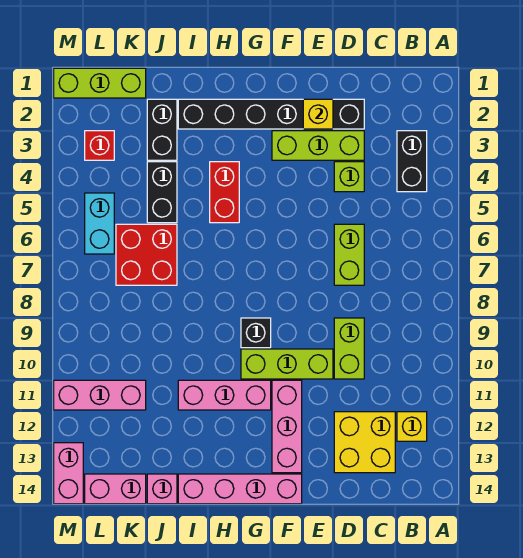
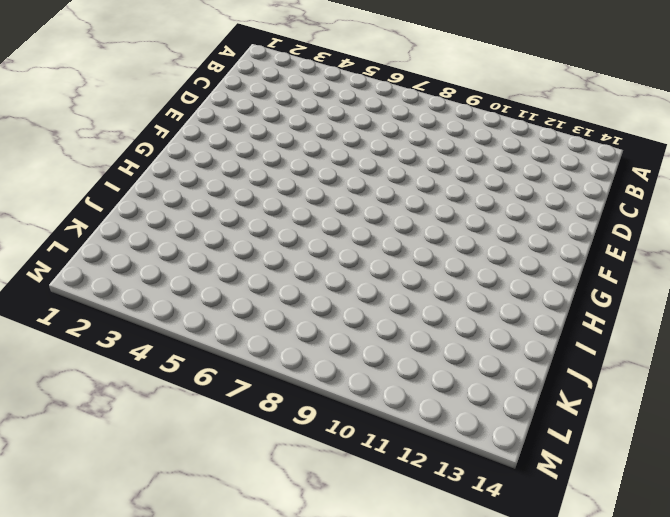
none -> black 1x2 brick [397,131,427,192]
none -> yellow 1x1 brick [397,412,427,441]
none -> yellow 2x2 brick [334,412,395,473]

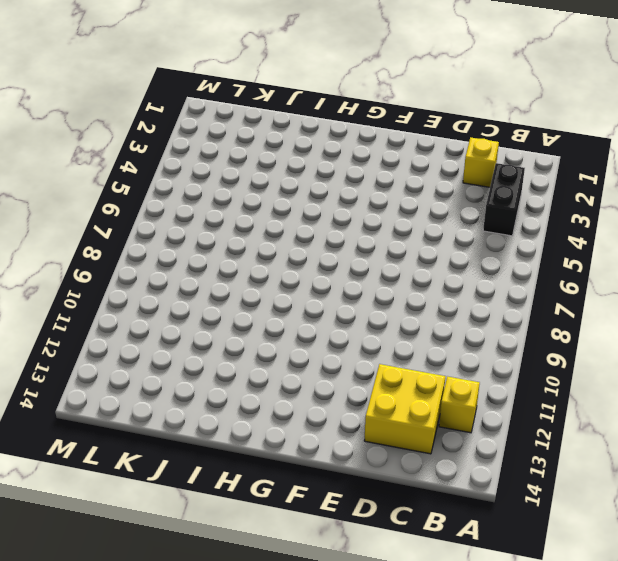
yellow 1x1 brick [463,137,499,187] -> yellow 1x1 brick moved to [303,99,333,129]
none -> black 1x6 brick [178,99,364,129]
none -> lime 1x3 brick [272,131,364,160]
none -> lime 1x1 brick [334,162,364,192]

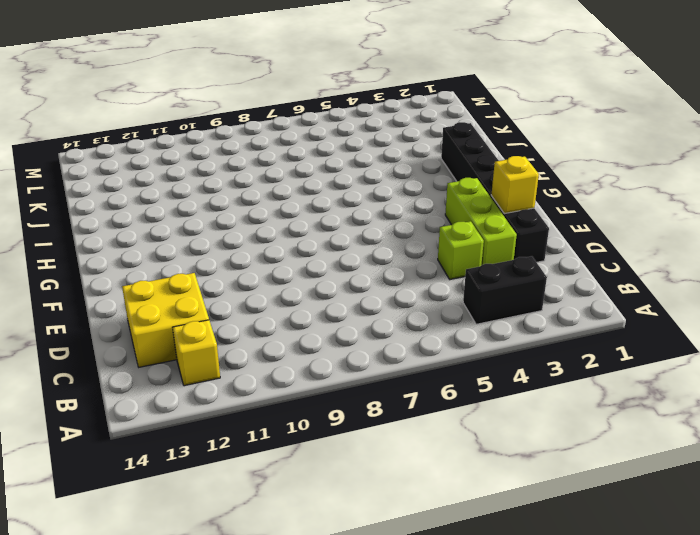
none -> lime 1x2 brick [334,224,364,285]
none -> lime 1x2 brick [334,318,364,379]
none -> lime 1x3 brick [241,349,333,379]

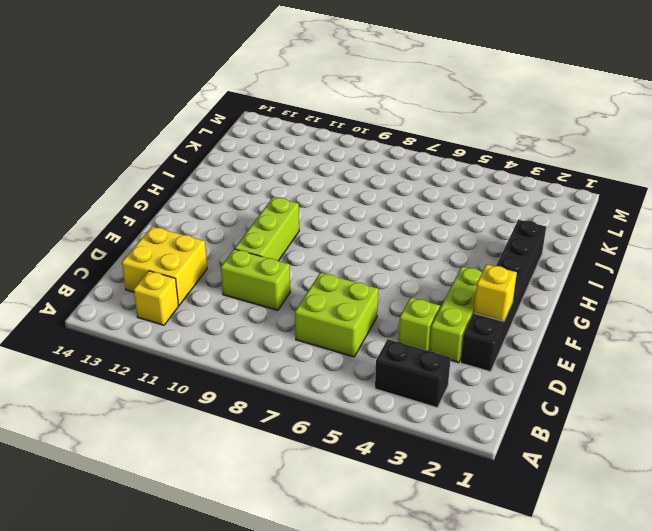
lime 2x2 brick [295,273,378,357] -> lime 1x2 brick [334,224,364,285]
none -> pink 1x3 brick [272,380,302,473]
none -> pink 1x4 brick [178,474,302,504]
none -> black 1x1 brick [241,318,271,348]

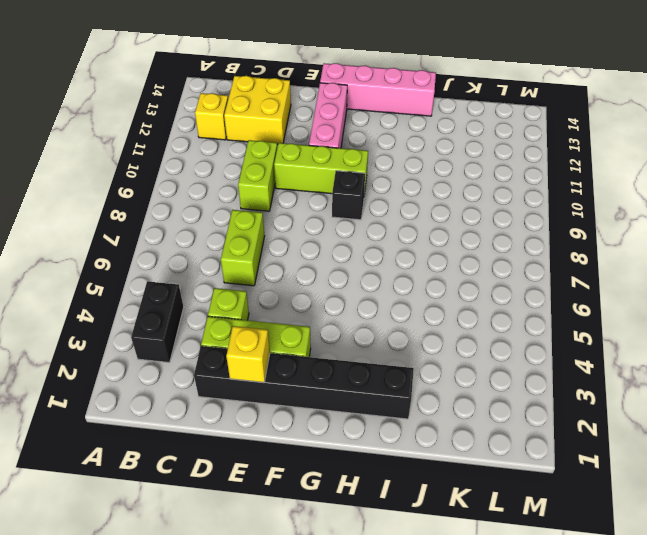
none -> pink 1x3 brick [178,380,271,410]
none -> red 1x2 brick [210,162,239,223]
none -> black 1x2 brick [147,99,177,160]

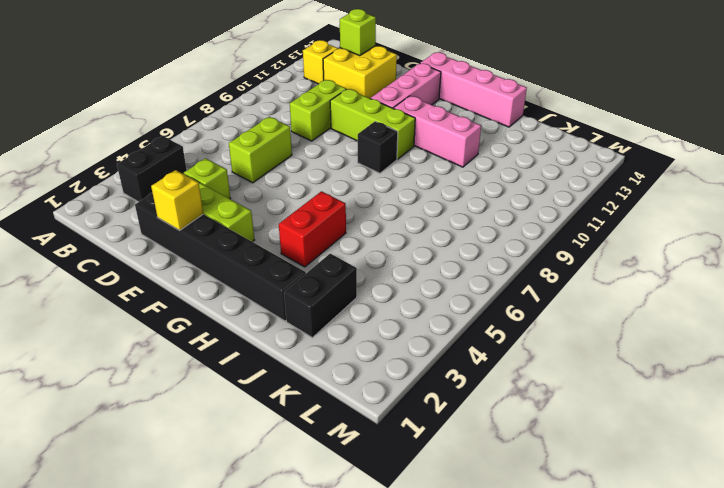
lime 1x1 brick [340,9,376,56] -> none
none -> black 1x2 brick [147,162,177,223]
none -> red 2x2 brick [116,224,177,285]
none -> pink 1x1 brick [147,474,177,504]

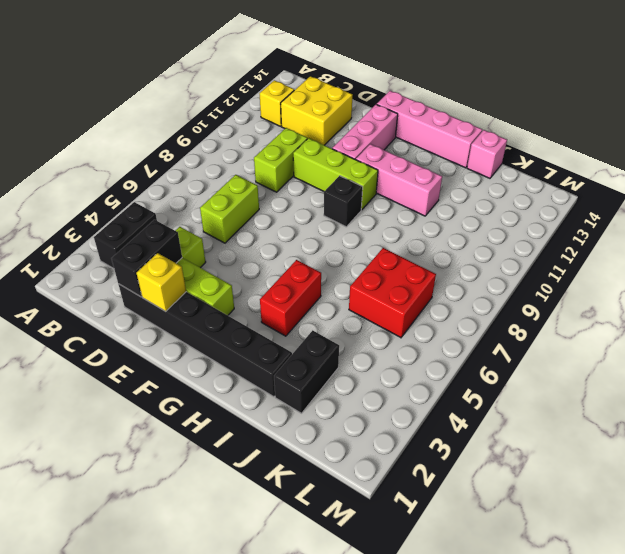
black 1x2 brick [111,220,182,297] -> black 1x2 brick moved to [147,162,177,223]
none -> lime 1x3 brick [54,68,146,98]
none -> pink 1x3 brick [54,380,146,410]
none -> pink 1x2 brick [85,474,146,504]

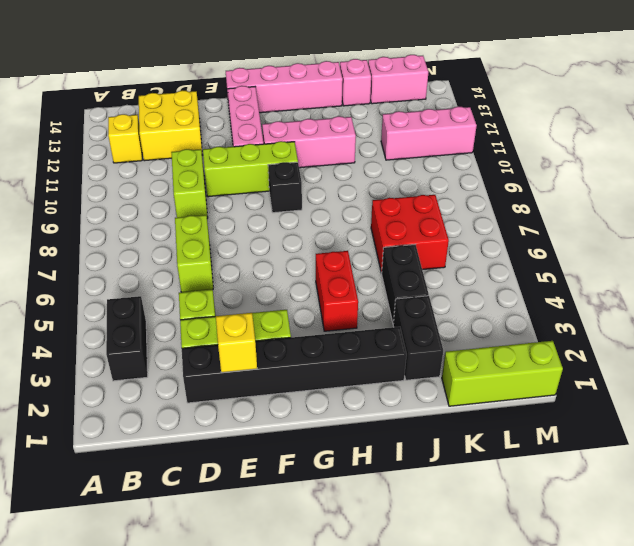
none -> red 1x1 brick [85,131,114,160]
none -> cyan 1x2 brick [85,193,114,254]
none -> pink 1x2 brick [54,443,83,504]

